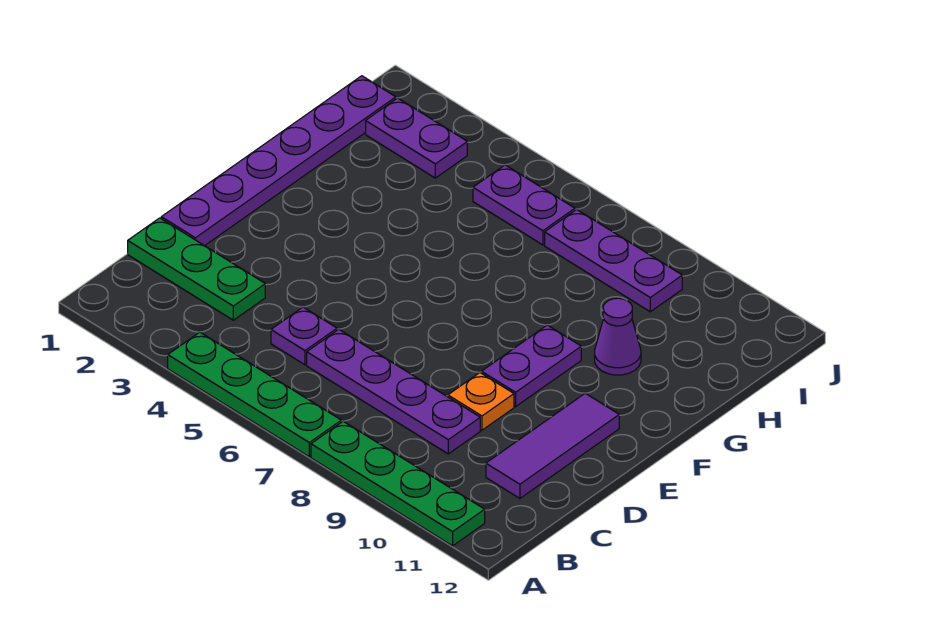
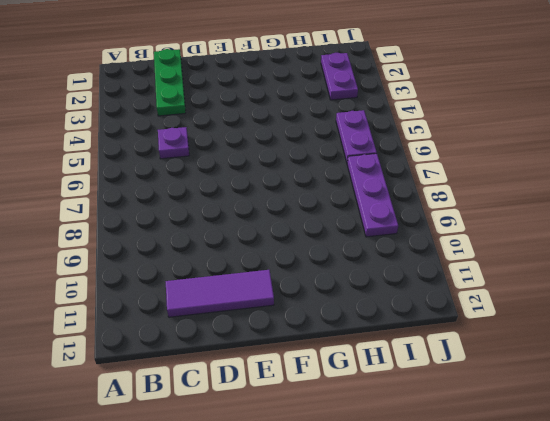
none -> green 1x4 plate [168,332,341,457]
none -> green 1x4 plate [311,421,485,546]
none -> purple 1x4 plate [307,329,480,454]

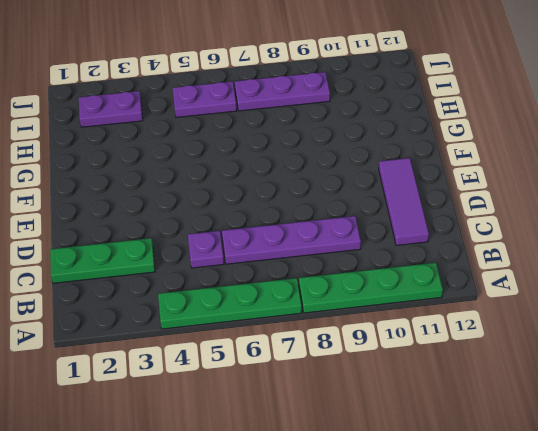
none -> purple 1x6 plate [161,76,396,246]
none -> orange 1x1 plate [448,373,514,430]
none -> purple 1x2 plate [482,325,581,406]

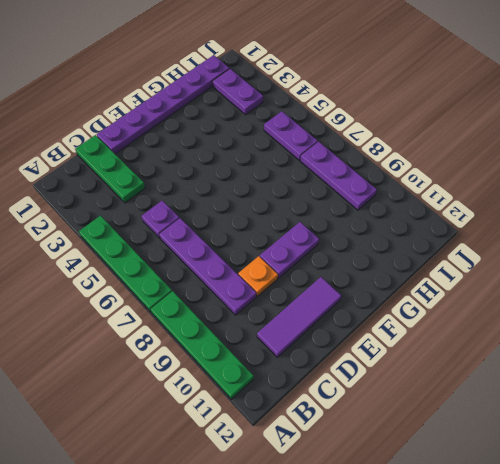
none -> purple 1x1 cone [595,298,641,375]

